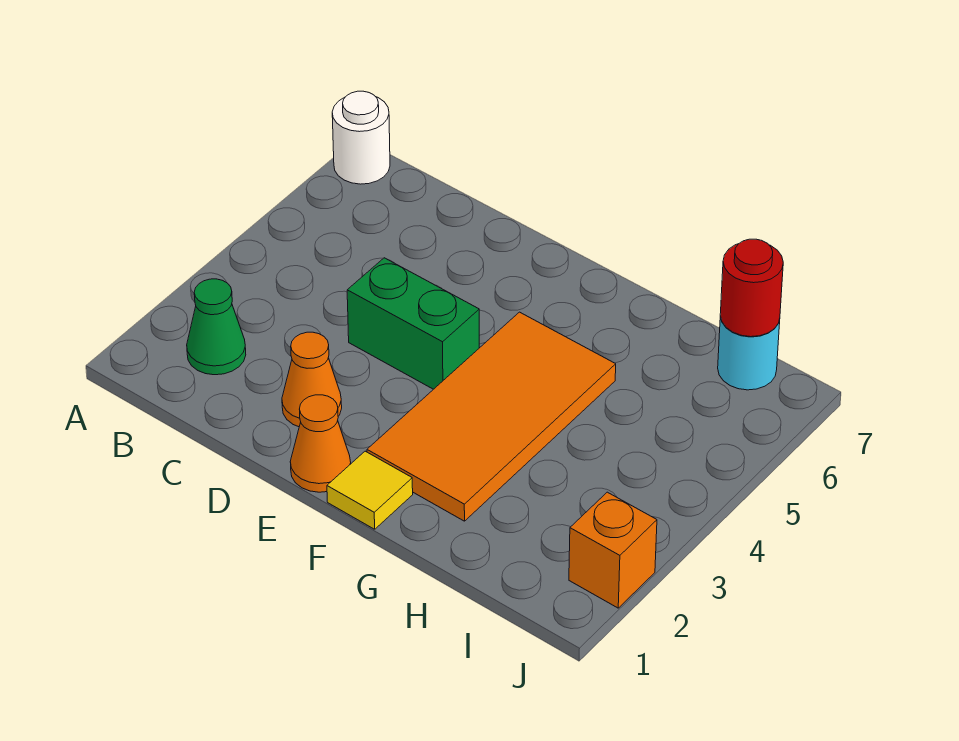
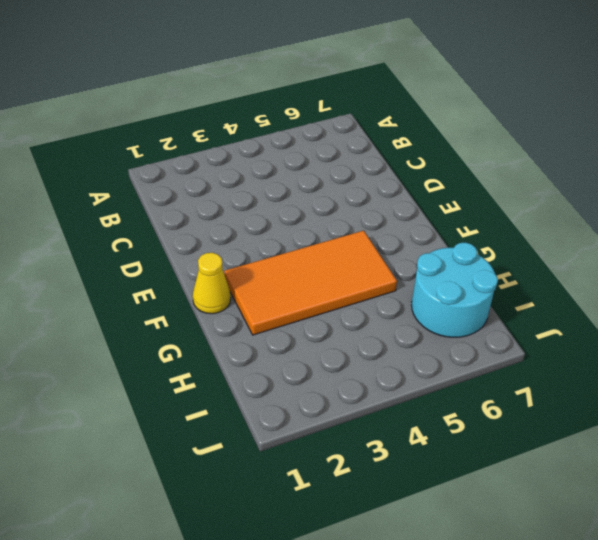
yellow 1x1 cone [193,253,231,314] -> yellow 1x1 tile [327,451,413,529]
cyan 2x2 round brick [412,242,498,337] -> cyan 1x1 round brick [718,317,780,390]
none -> white 1x1 round brick [332,91,390,184]
none -> green 1x1 cone [187,279,246,375]

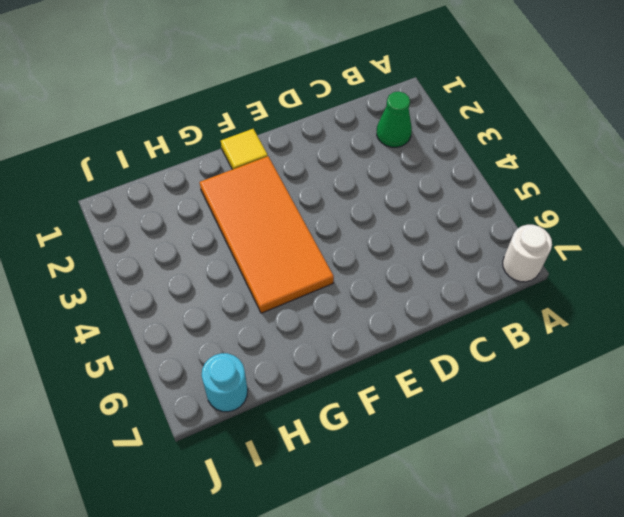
none -> orange 1x1 cone [282,332,342,427]
none -> green 1x2 brick [347,258,479,389]

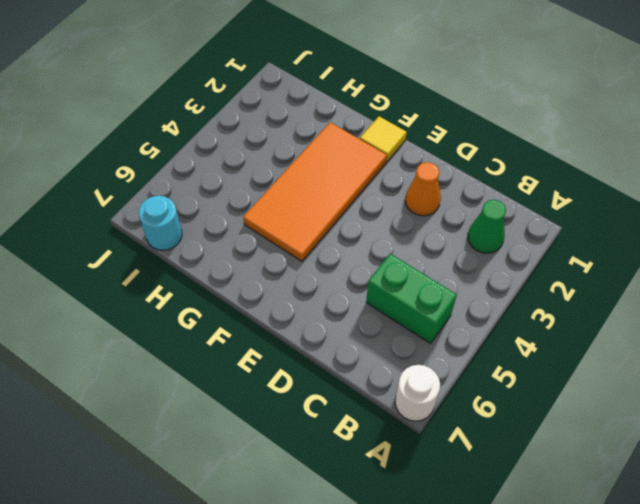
green 1x2 brick [366,254,457,344] -> green 1x2 brick moved to [347,258,479,389]
none -> orange 1x1 cone [290,395,351,492]
none -> orange 1x1 brick [569,492,657,608]

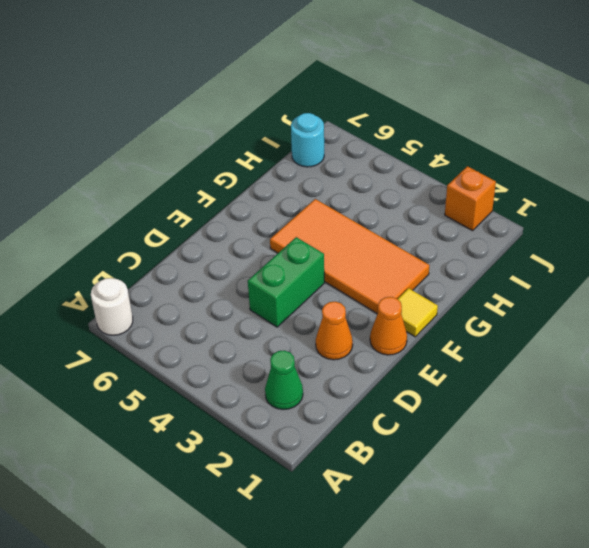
none -> red 1x1 round brick [720,239,783,337]

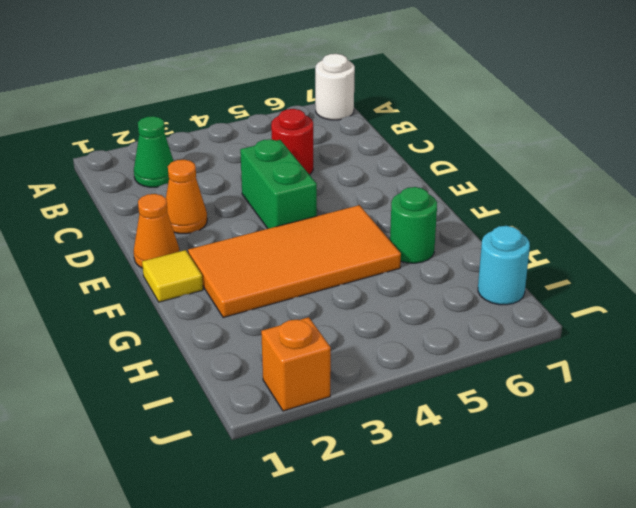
red 1x1 round brick [271,109,313,175] -> red 1x1 round brick moved to [720,239,783,337]
green 1x1 round brick [390,187,437,263] -> none

